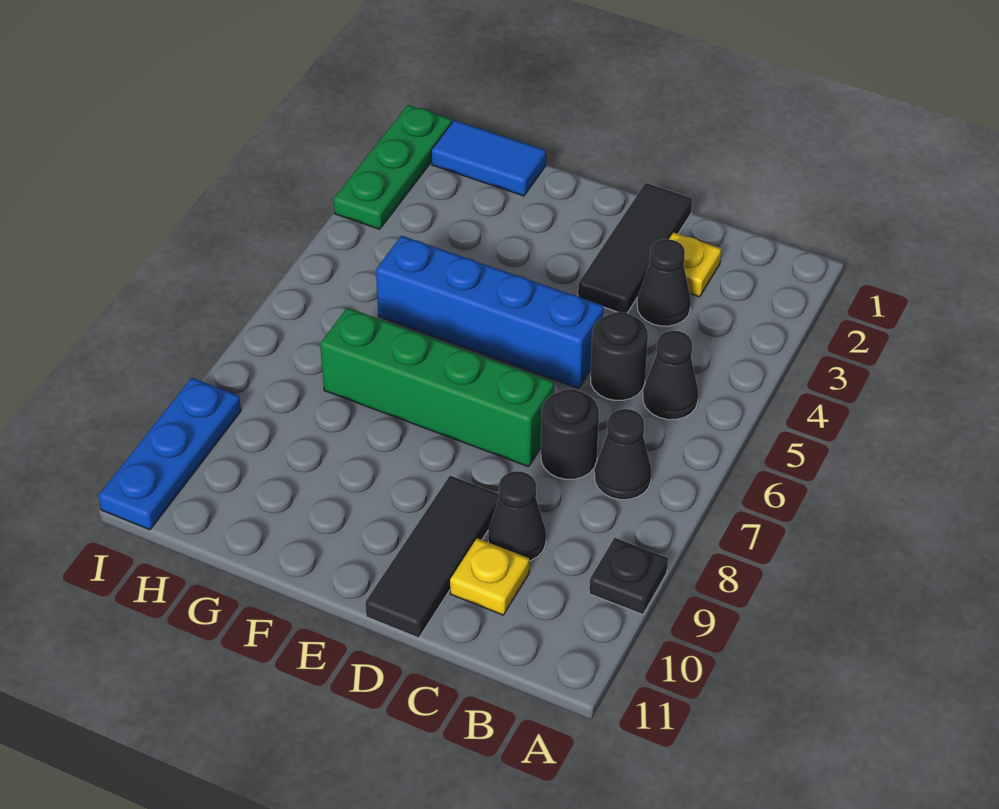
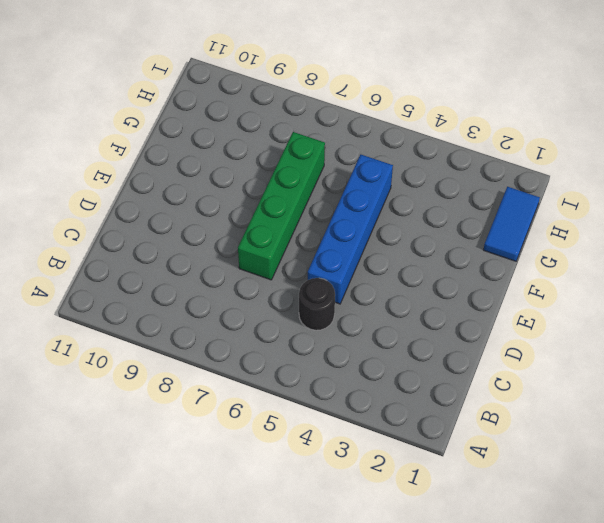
none -> black 1x1 plate [589,538,668,615]
none -> black 1x1 cone [643,331,698,420]
none -> black 1x1 cone [595,409,651,500]

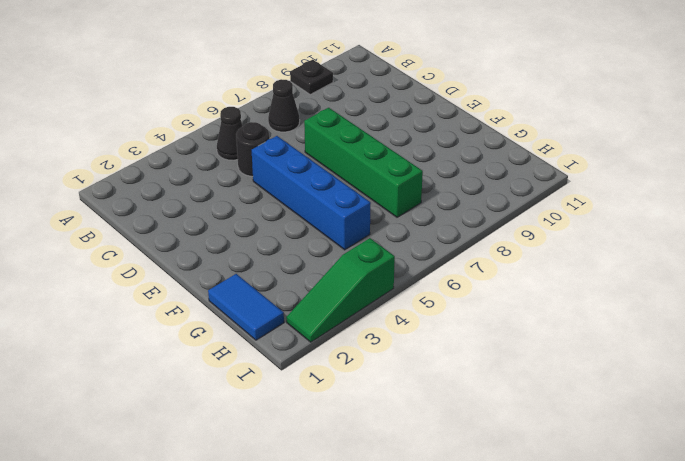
green 1x3 slope [286,238,395,342] -> green 1x3 plate [334,105,452,229]
none -> yellow 1x1 plate [669,233,721,297]
none -> black 1x1 cone [637,239,691,326]
none -> black 1x1 round brick [541,389,599,479]

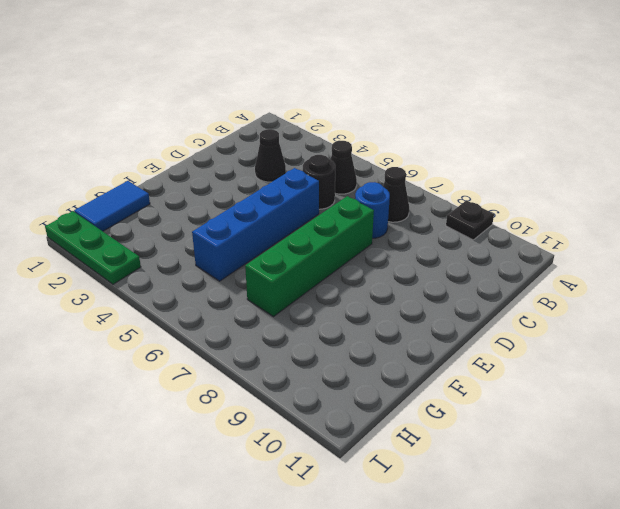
blue 1x1 round brick [355,182,390,238] -> black 1x1 round brick [541,389,599,479]
none -> yellow 1x1 plate [669,233,721,297]
none -> black 1x1 cone [488,471,546,561]
none -> yellow 1x1 plate [450,538,529,615]

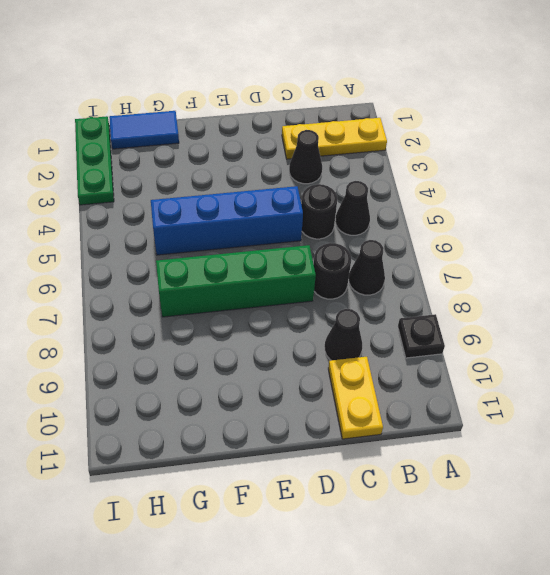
yellow 1x3 plate [282,118,387,159] -> yellow 1x1 plate [669,233,721,297]
yellow 1x2 plate [328,357,383,439] -> yellow 1x1 plate [450,538,529,615]
none -> black 1x3 tile [578,183,692,313]
none -> black 1x3 tile [365,475,499,638]
none -> blue 1x3 plate [98,378,241,530]

